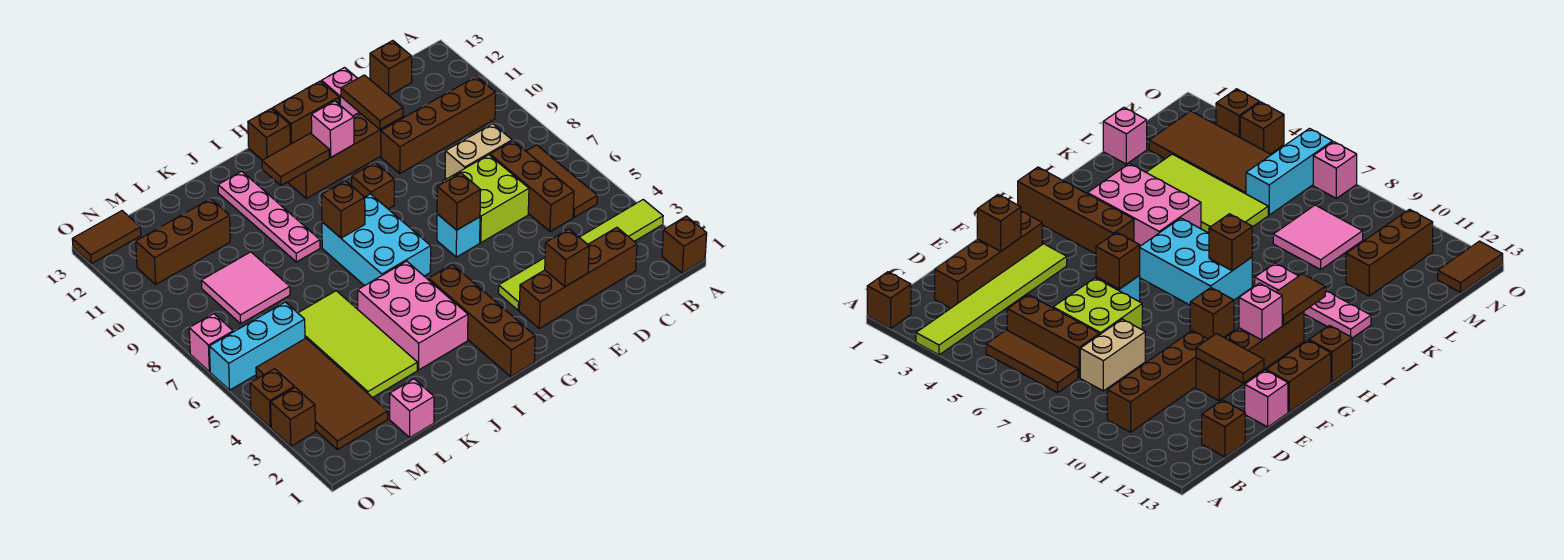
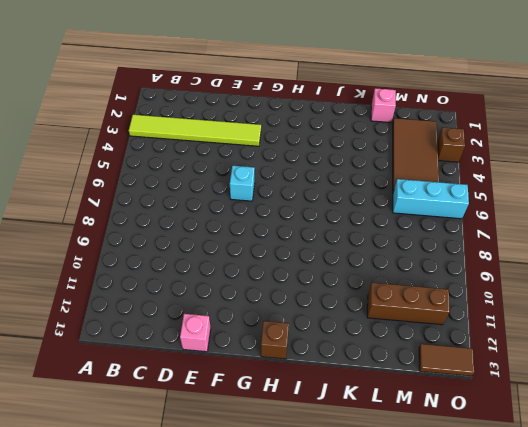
none -> brown 1x1 brick [662,216,707,273]
none -> brown 1x3 tile [526,145,597,217]
none -> brown 1x4 brick [381,77,496,173]
none -> brown 1x4 brick [519,227,637,328]

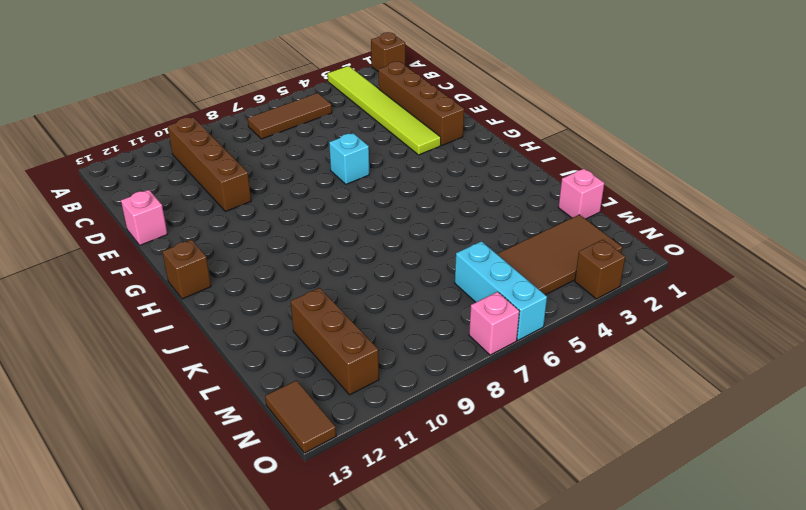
none -> brown 1x3 brick [490,141,574,232]
none -> tan 1x2 brick [445,124,512,179]
none -> brown 1x1 brick [370,41,412,95]
none -> lime 2x2 brick [441,155,529,243]

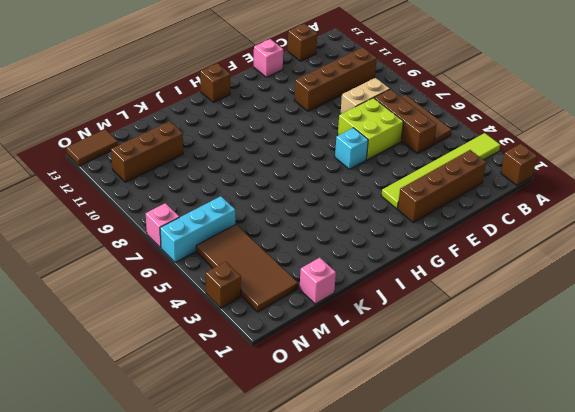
none -> brown 1x4 brick [288,114,403,198]
none -> brown 1x2 brick [273,81,339,144]
none -> brown 1x1 brick [352,163,394,209]
none -> brown 1x4 brick [429,264,535,376]

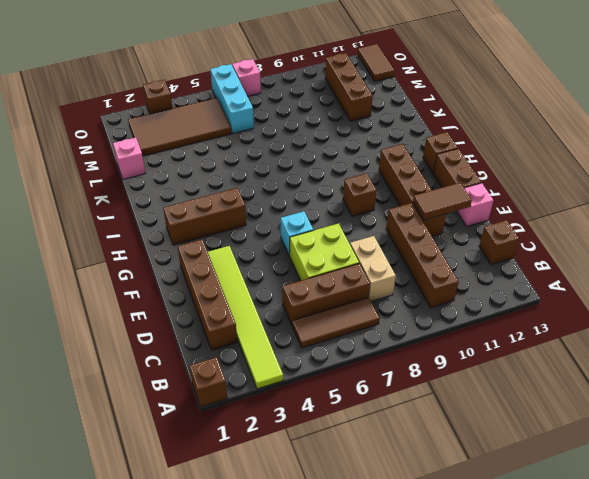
brown 1x3 brick [163,188,246,245] -> brown 1x4 brick [429,264,535,376]
none -> cyan 2x3 brick [322,194,431,286]
none -> pink 2x3 brick [358,261,468,370]
none -> pink 1x4 plate [218,171,320,262]
none -> lime 2x4 tile [298,291,417,398]

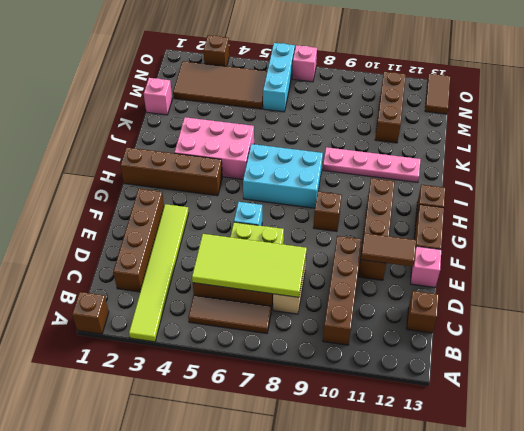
lime 2x4 tile [192,234,307,297] -> lime 2x4 tile moved to [298,291,417,398]
none -> pink 2x2 tile [201,252,290,323]
none -> brown 1x1 brick [250,369,294,427]
none -> brown 1x1 brick [545,229,589,287]
none -> brown 1x1 brick [437,173,481,230]

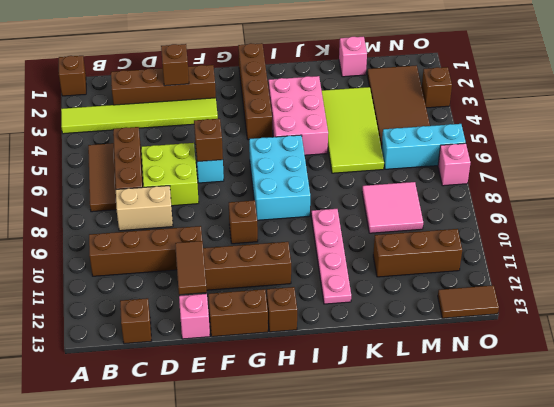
none -> brown 1x1 brick [250,369,294,427]
none -> pink 1x1 brick [311,101,354,157]
none -> brown 1x2 tile [262,133,330,185]
none -> brown 1x1 brick [322,181,365,238]

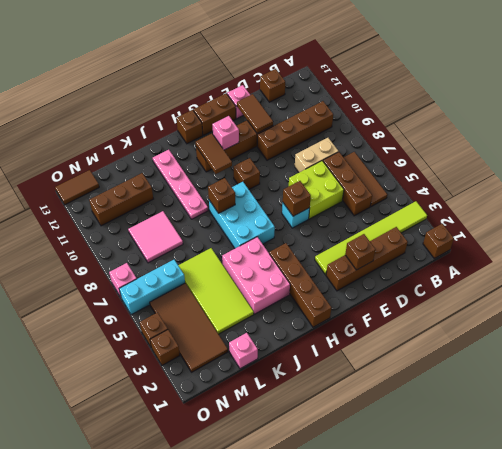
brown 1x2 tile [196,134,232,174] -> brown 1x2 tile turned to [262,133,330,185]

